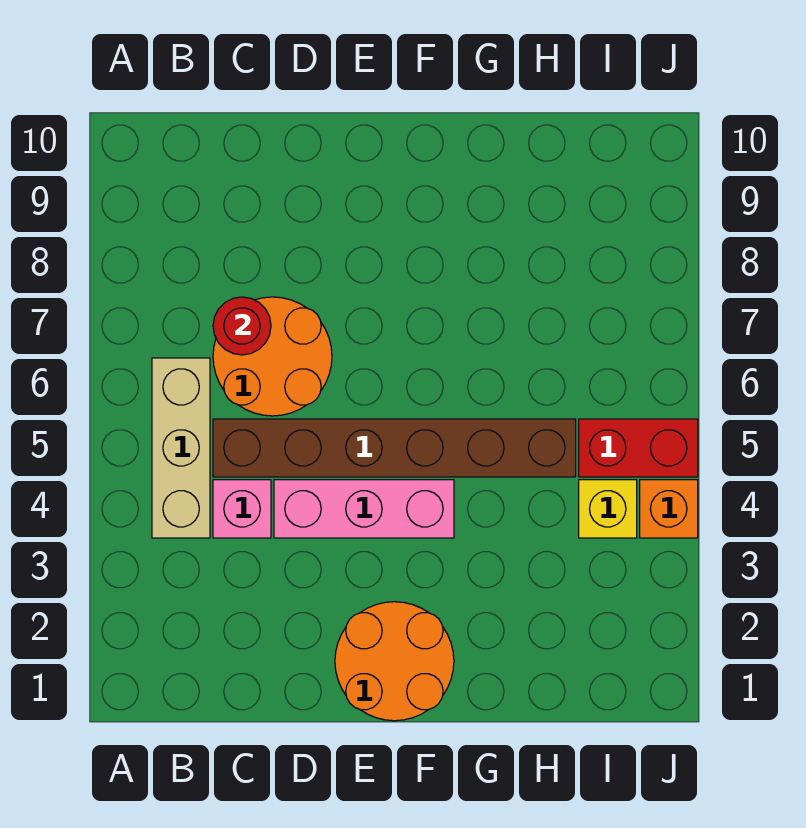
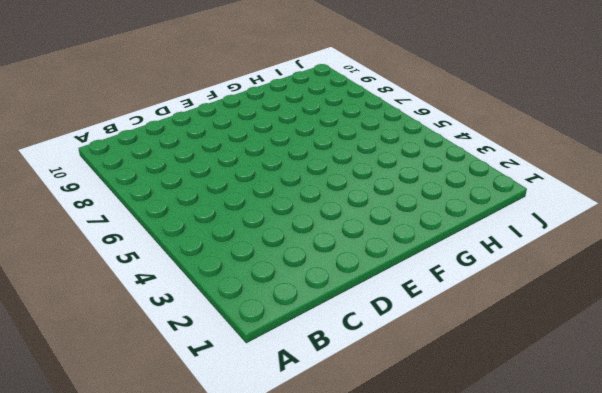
none -> tan 1x3 brick [152,358,210,538]
none -> pink 1x1 brick [213,480,271,538]

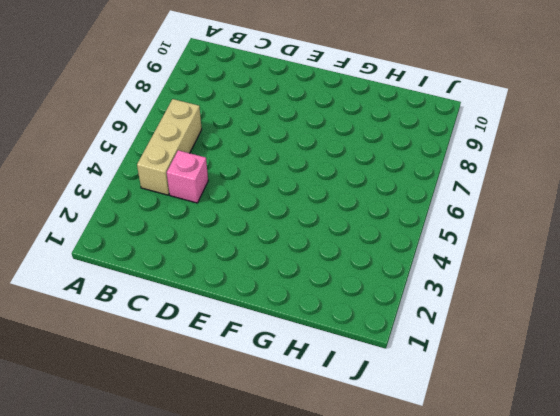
none -> brown 1x6 brick [213,419,576,477]
none -> orange 2x2 round brick [213,297,332,416]

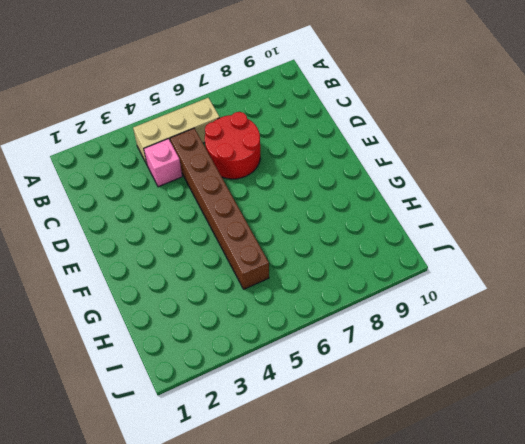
red 2x2 round brick [205,112,260,179] -> orange 2x2 round brick [213,297,332,416]
none -> pink 1x3 brick [274,480,454,538]
none -> orange 2x2 round brick [335,602,454,721]

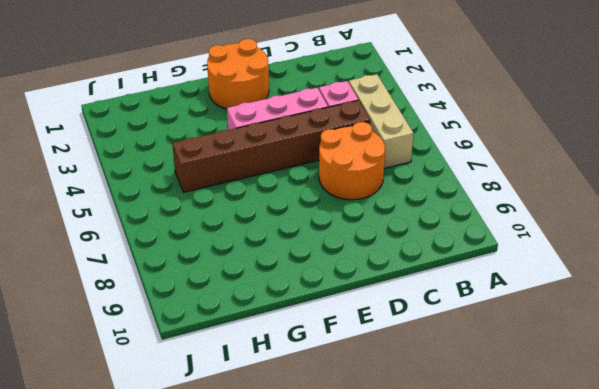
none -> yellow 1x1 brick [579,480,637,538]
none -> red 1x2 brick [579,419,698,477]

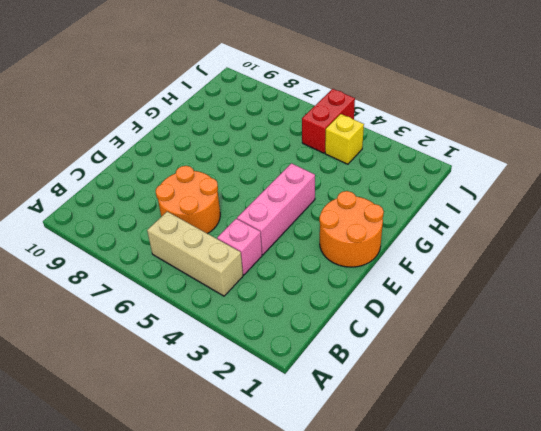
none -> brown 1x6 brick [213,419,576,477]
none -> orange 1x1 brick [640,480,698,538]

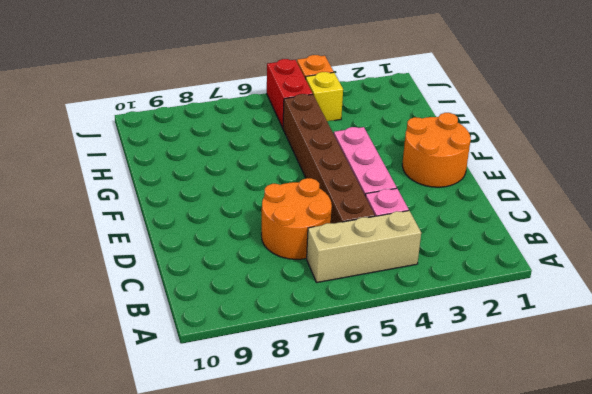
none -> red 1x1 round brick [213,297,271,355]

